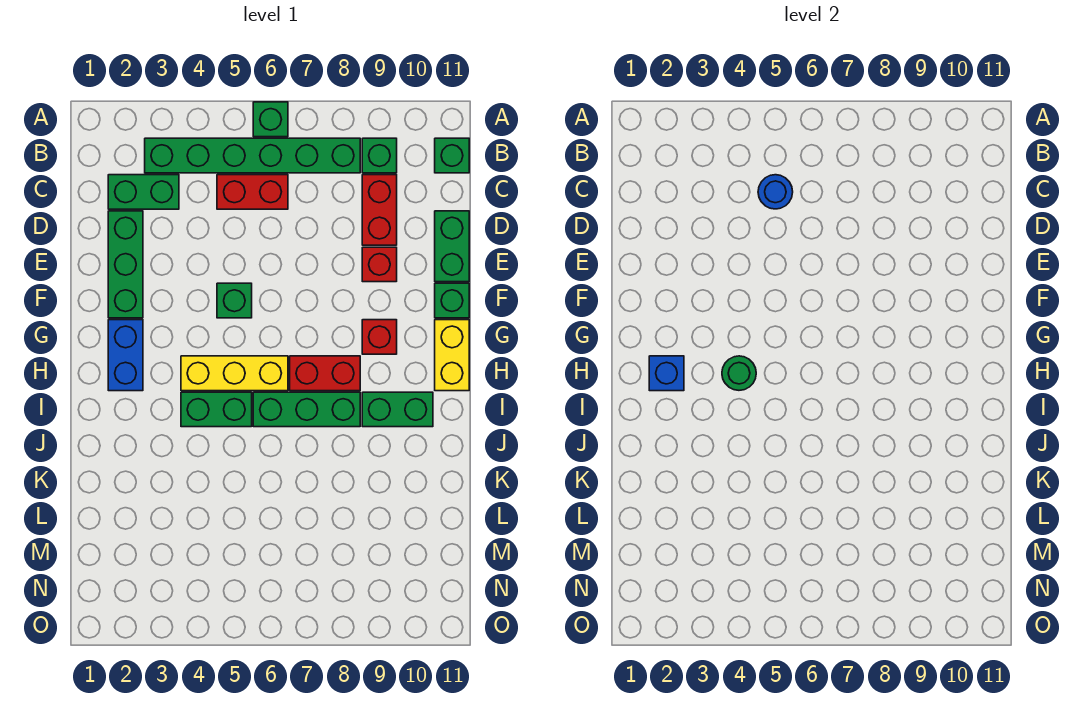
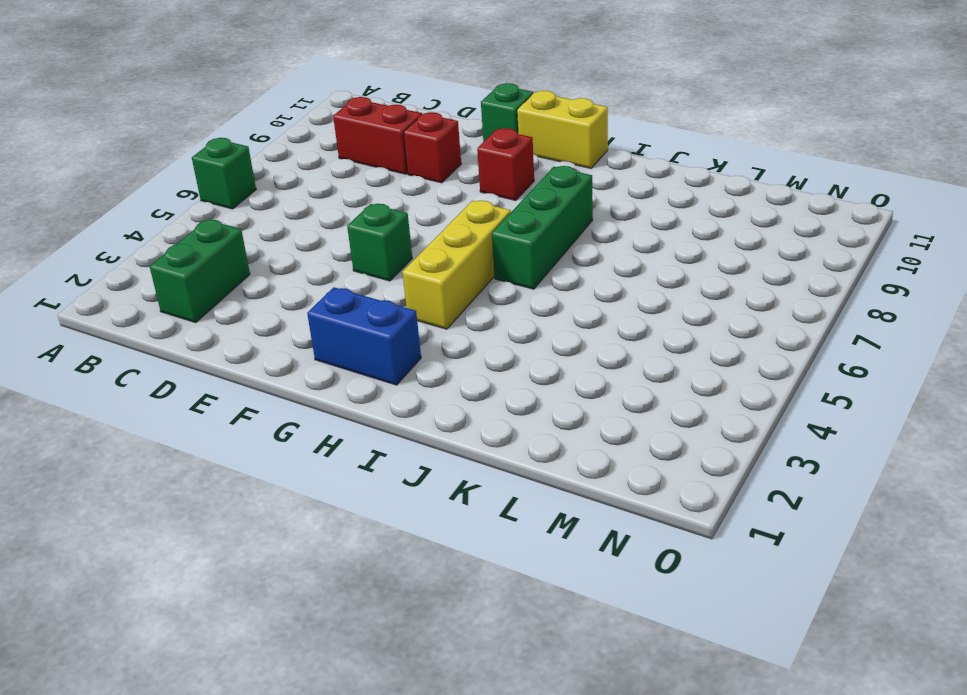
none -> green 1x6 brick [145,138,360,173]
none -> green 1x1 brick [362,138,397,173]
none -> green 1x1 brick [435,138,469,173]

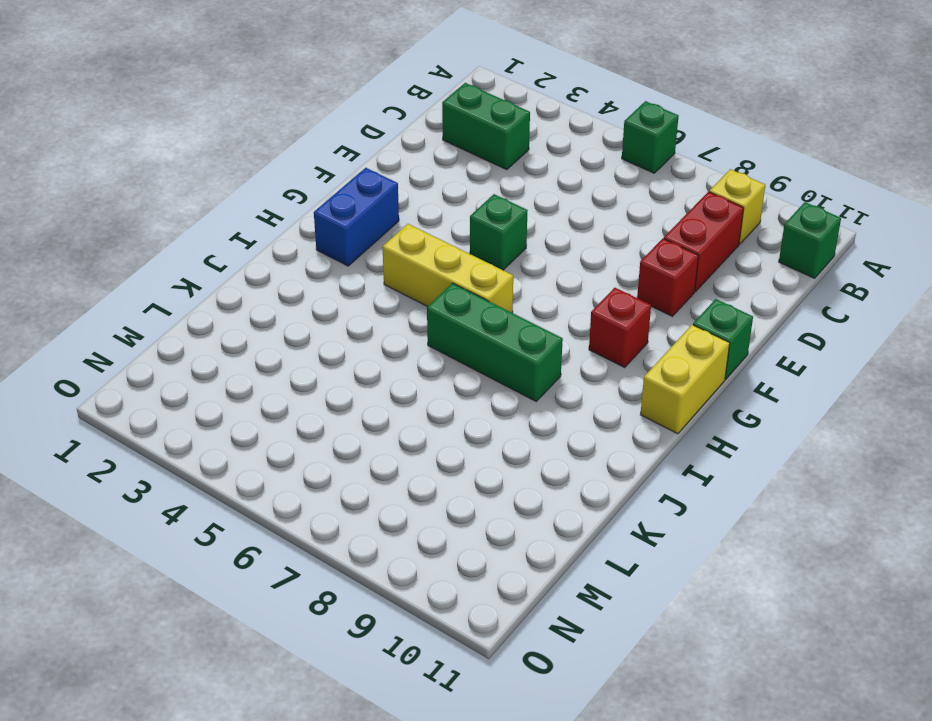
yellow 1x1 brick [709,169,765,244] -> green 1x1 brick [362,138,397,173]
none -> green 1x6 brick [145,138,360,173]
none -> red 1x2 brick [217,175,288,209]
none -> green 1x3 brick [108,211,143,318]

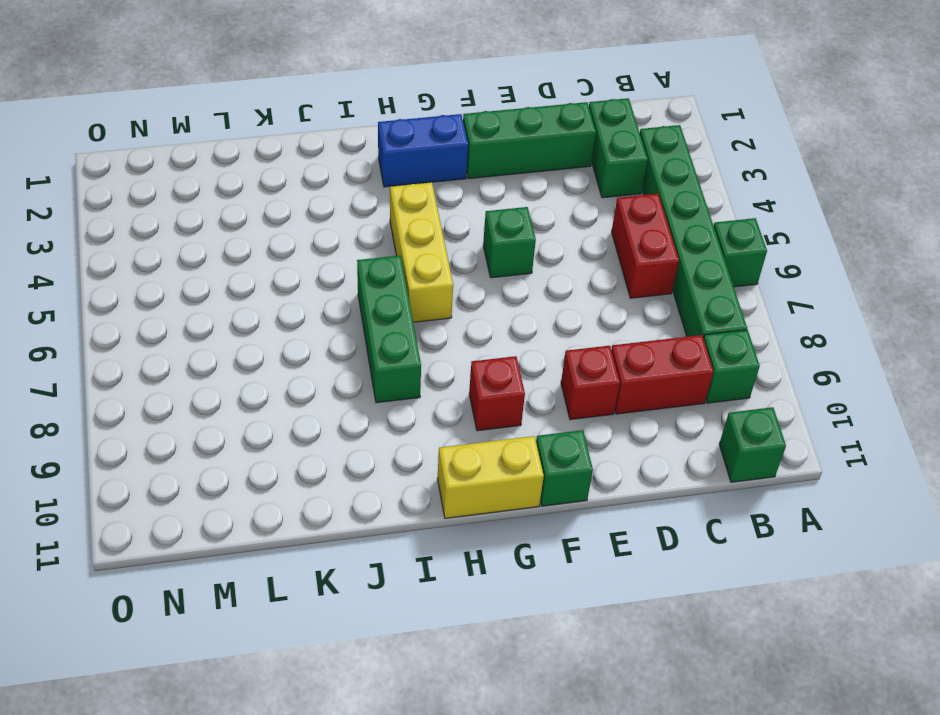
none -> green 1x2 brick [435,211,469,282]
none -> red 1x2 brick [290,356,360,391]
none -> green 1x2 brick [181,392,252,427]

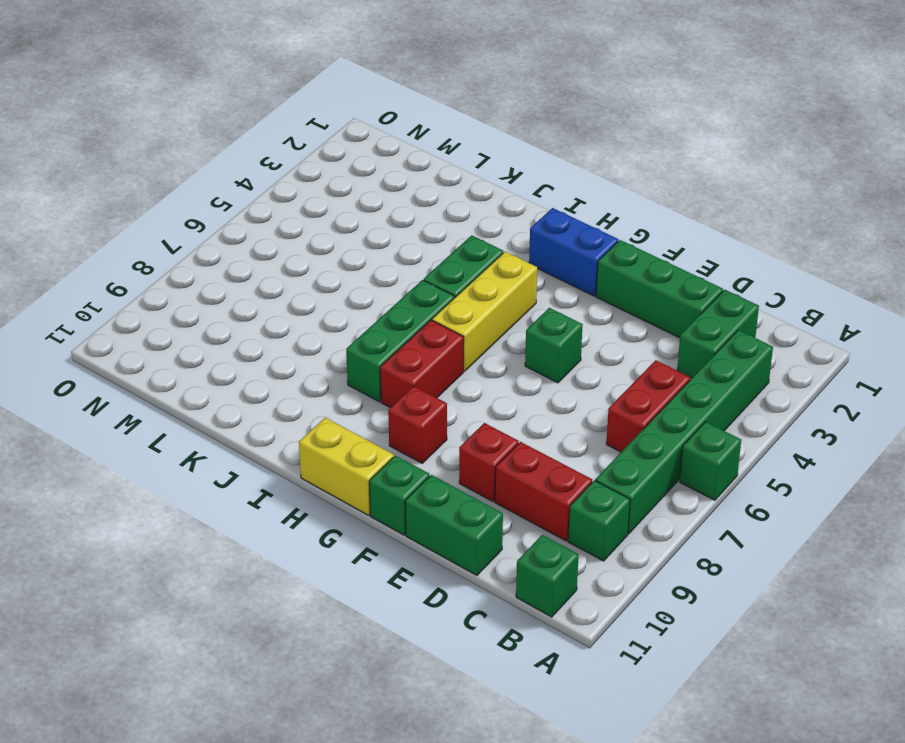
none -> green 1x2 brick [362,392,433,427]
none -> blue 1x1 round brick [758,175,793,209]
none -> blue 1x1 brick [649,356,684,391]

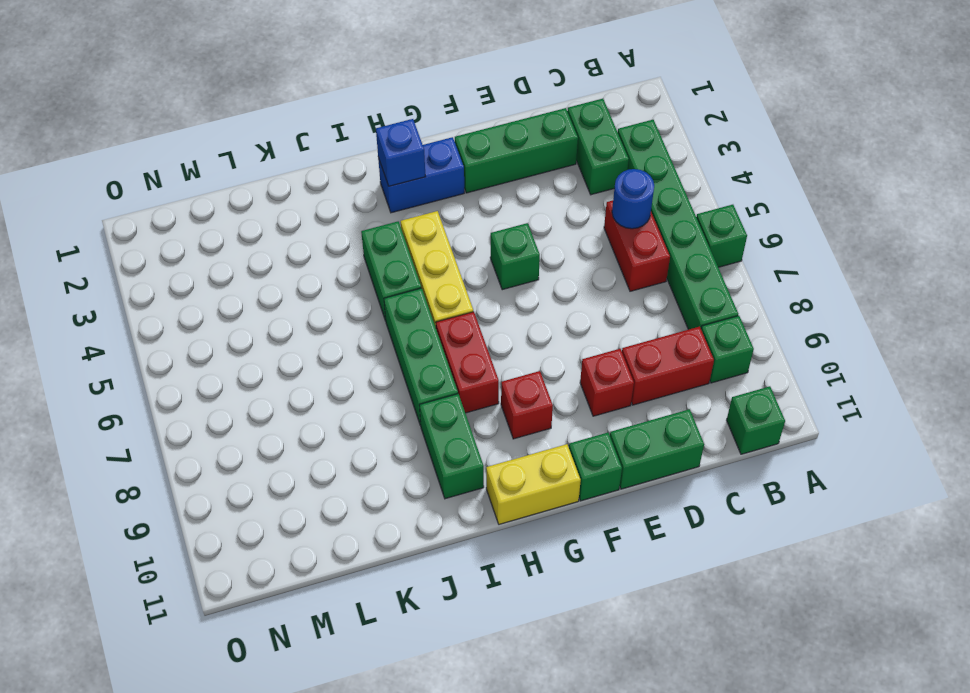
none -> green 1x1 round brick [722,356,756,390]

